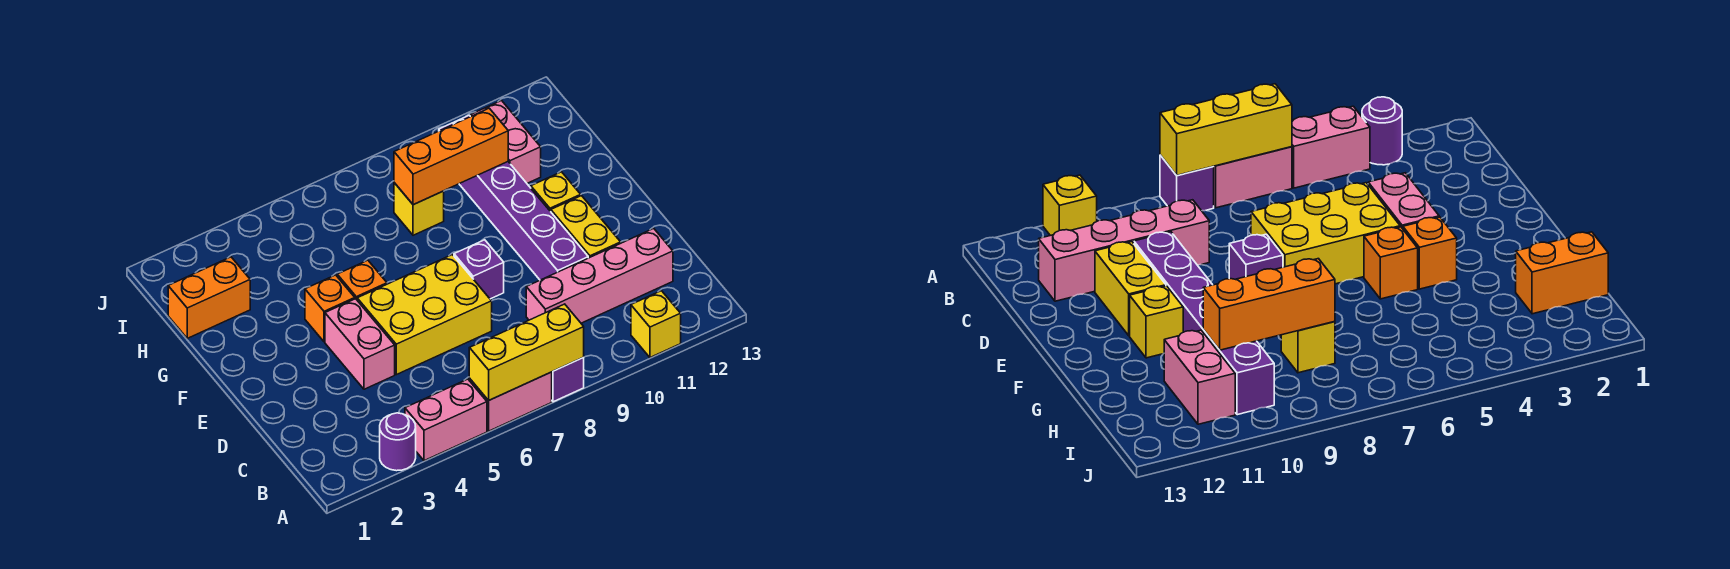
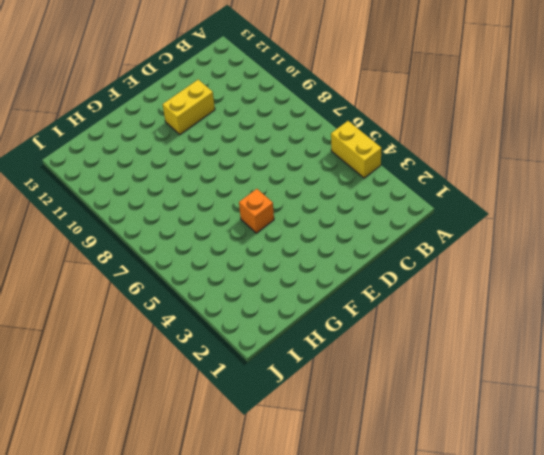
yellow 1x2 brick [331,121,381,178] -> pink 1x2 brick [405,379,487,461]
none -> purple 1x1 round brick [380,413,416,471]
none -> pink 1x2 brick [469,372,552,431]
none -> purple 1x1 brick [552,357,584,402]

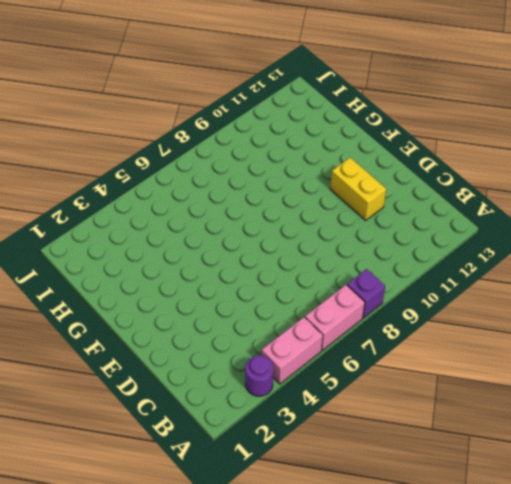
none -> yellow 1x1 brick [631,291,681,357]
none -> pink 1x4 brick [526,228,673,323]
none -> pink 1x2 brick [325,299,395,389]

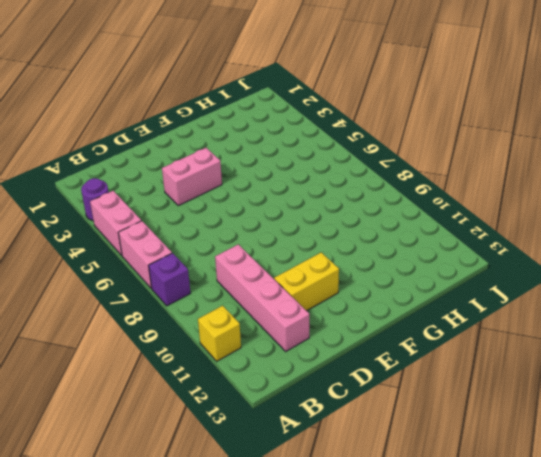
none -> yellow 2x3 brick [357,255,492,375]
none -> purple 1x6 brick [439,115,588,280]
none -> purple 1x1 brick [454,240,504,299]

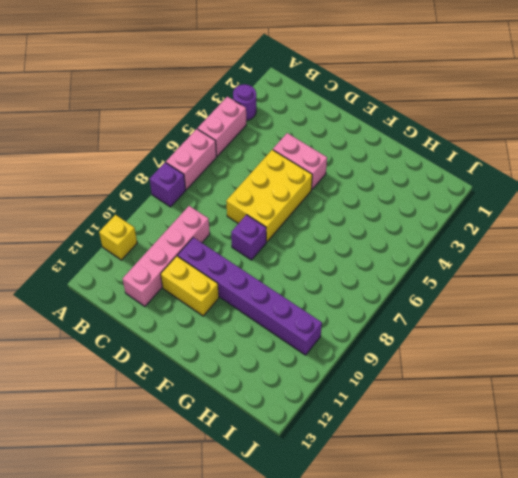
none -> orange 1x1 brick [305,275,355,342]
none -> orange 1x1 brick [337,260,387,300]
none -> yellow 1x1 brick [531,172,581,212]

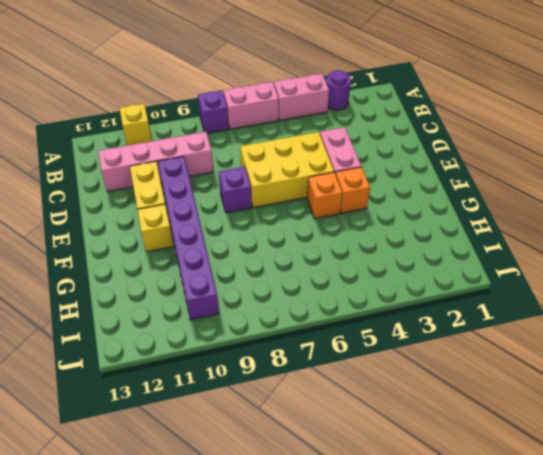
none -> orange 1x2 brick [168,257,250,338]
none -> yellow 1x1 brick [394,183,444,235]
none -> pink 1x2 brick [471,101,541,183]

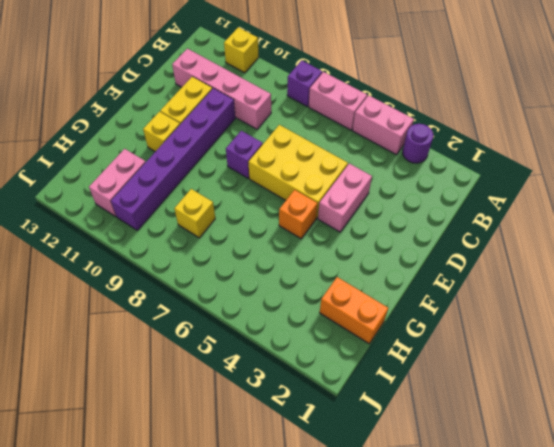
none -> orange 1x1 brick [305,275,355,342]
none -> yellow 1x3 brick [469,304,584,401]
none -> orange 1x3 brick [394,108,508,205]

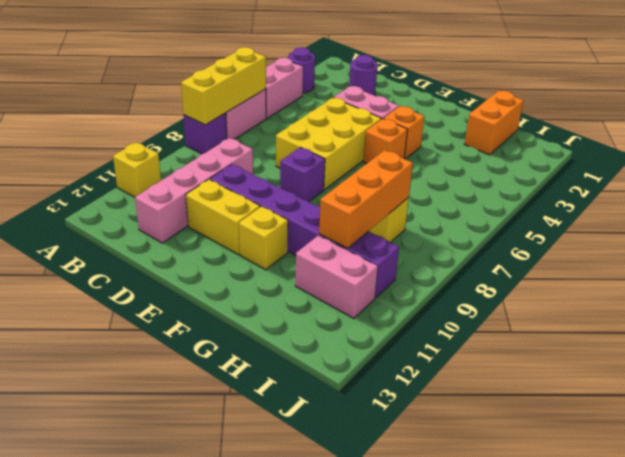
purple 1x1 round brick [349,55,377,96] -> none

